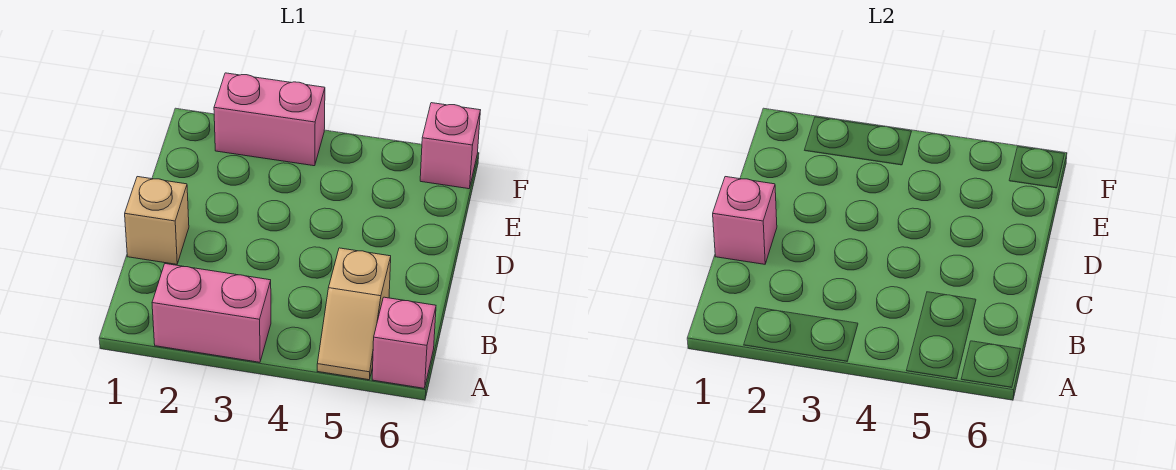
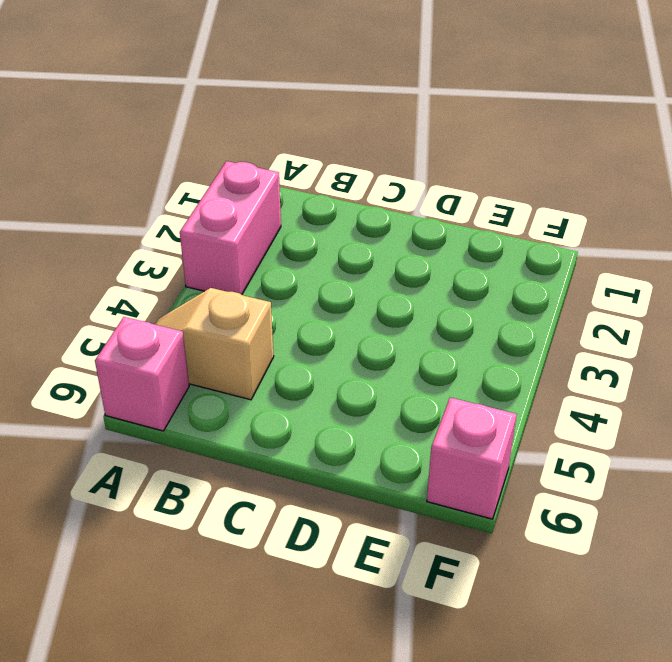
none -> tan 1x1 brick [125,177,189,264]
none -> pink 1x2 brick [214,73,325,166]

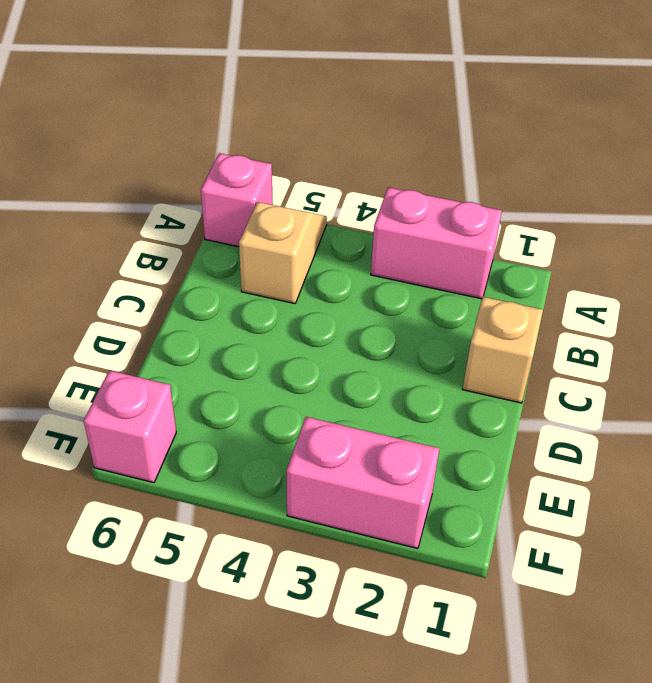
none -> pink 1x1 brick [713,177,777,264]

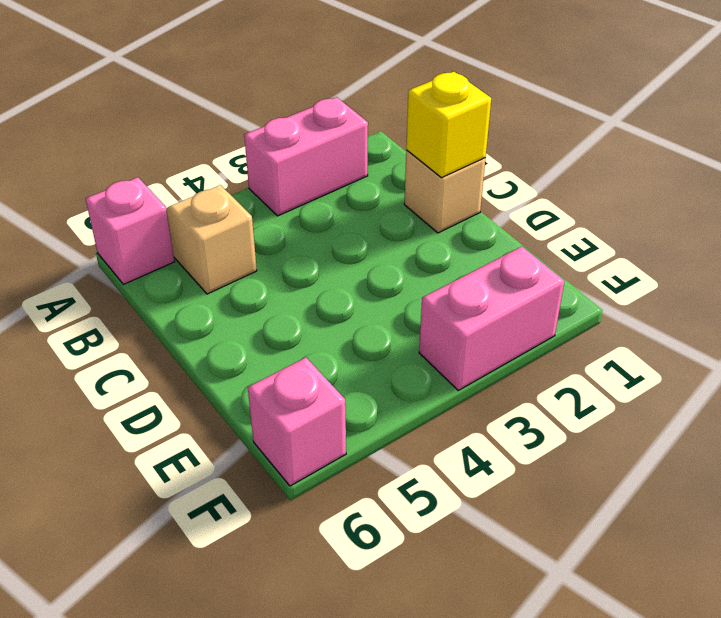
yellow 1x1 brick [406,72,491,178] -> pink 1x1 brick [713,177,777,264]

